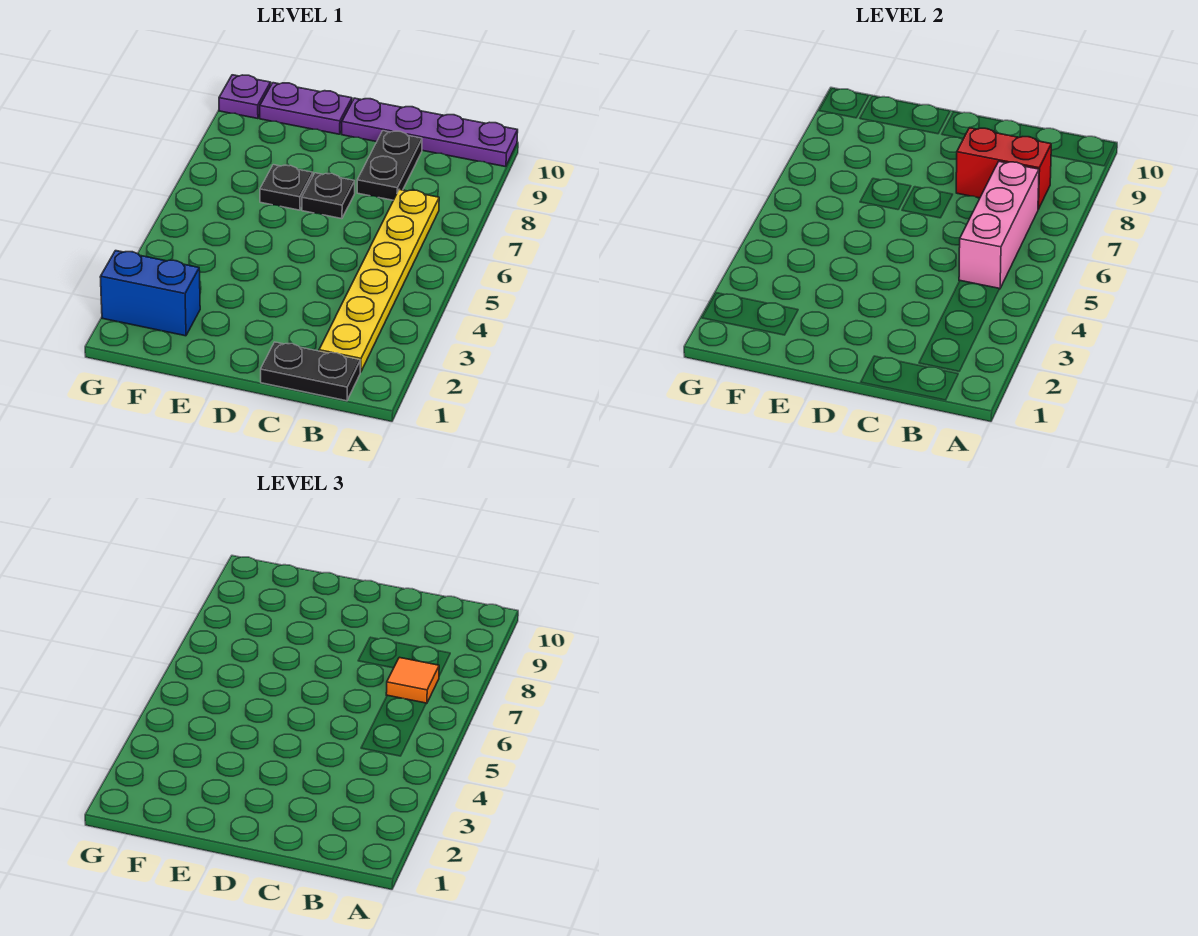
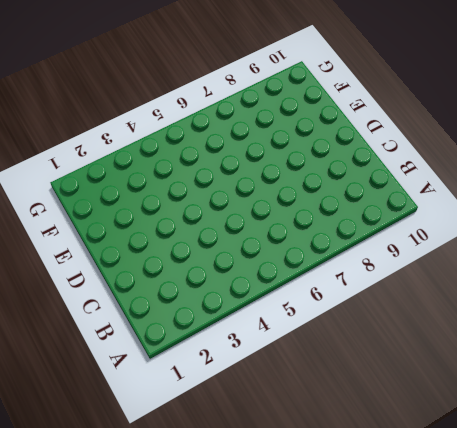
none -> purple 1x4 plate [342,98,518,167]
none -> black 1x2 plate [261,342,360,401]
none -> yellow 1x6 plate [319,189,439,372]

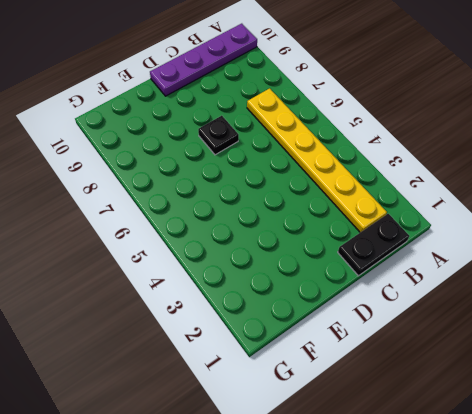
none -> black 1x2 plate [357,131,422,200]
none -> black 1x1 plate [260,165,313,210]
none -> purple 1x2 plate [260,83,352,134]

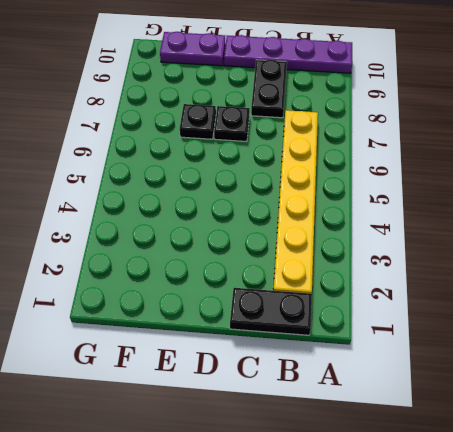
none -> blue 1x2 brick [100,251,200,336]
none -> purple 1x1 plate [219,75,271,119]
none -> pink 1x3 brick [959,161,1039,289]

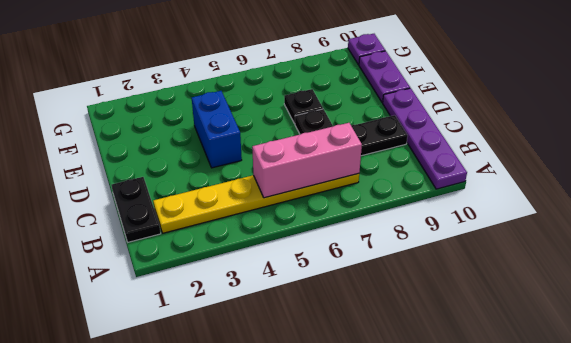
blue 1x2 brick [192,91,242,168] -> blue 1x2 brick moved to [100,251,200,336]
none -> red 1x2 brick [956,128,1051,209]
none -> orange 1x1 tile [386,657,439,704]

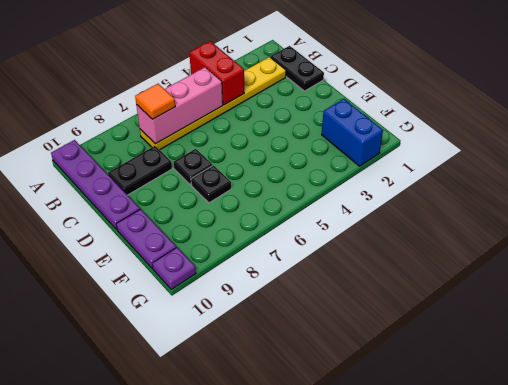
red 1x2 brick [189,41,244,105] -> red 1x2 brick moved to [956,128,1051,209]

